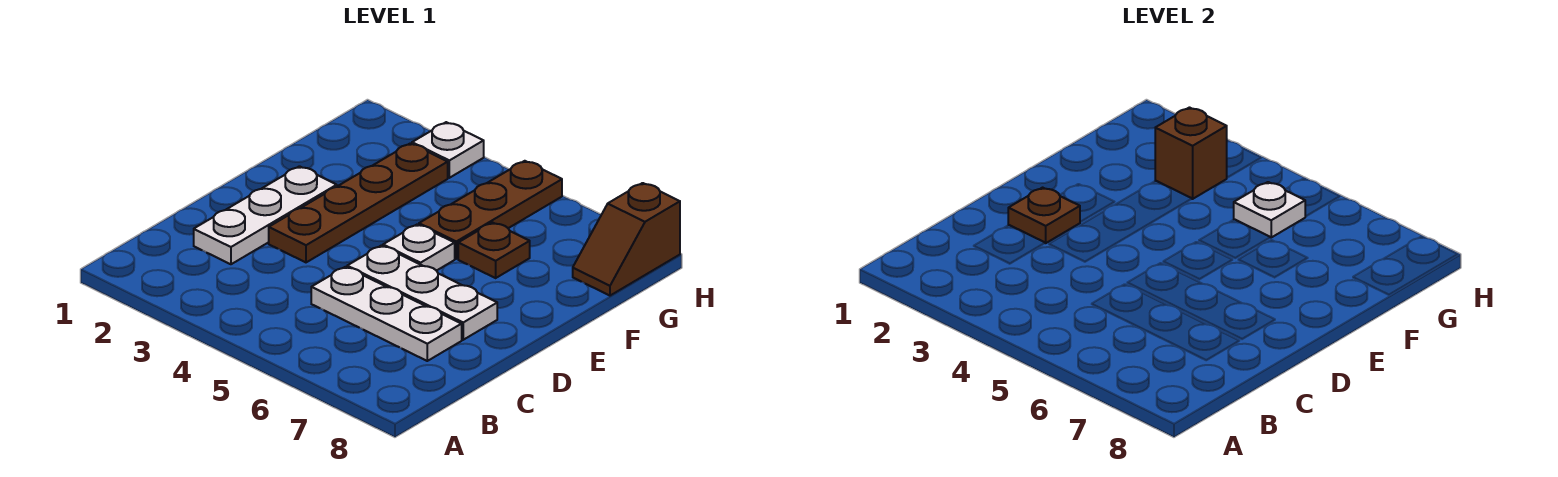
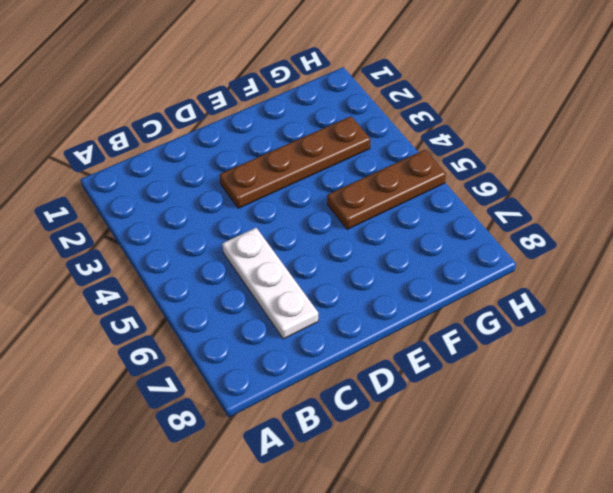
none -> white 1x3 plate [194,166,337,264]
none -> white 1x3 plate [347,246,497,340]
none -> white 1x1 plate [383,224,455,271]

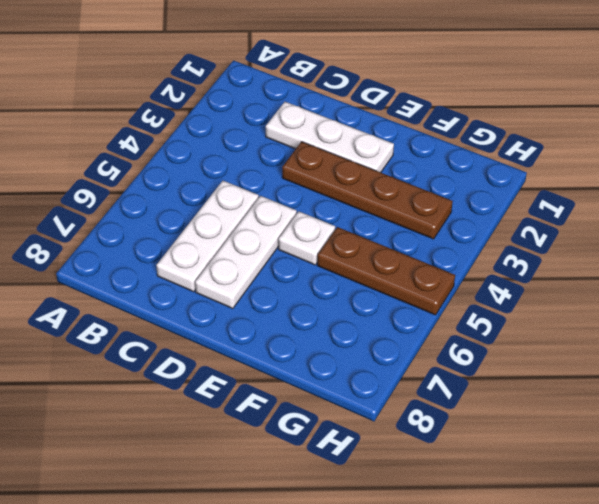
none -> brown 1x1 plate [458,223,530,278]
none -> brown 1x2 slope [573,183,680,296]
none -> white 1x1 plate [412,122,484,178]

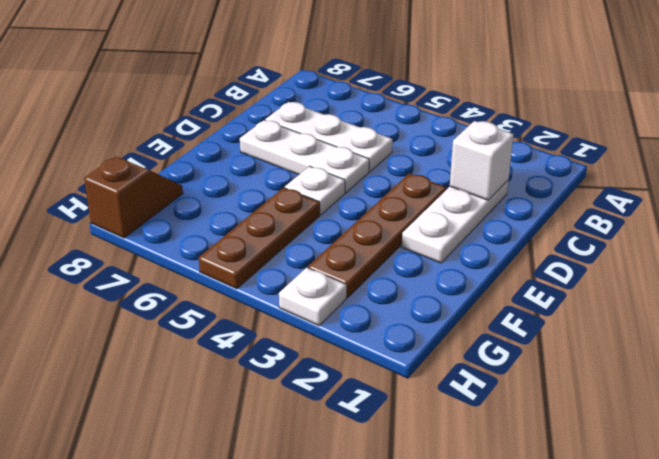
white 1x1 brick [450,121,514,200] -> none
none -> brown 1x1 plate [458,223,530,278]
none -> brown 1x1 plate [1008,188,1080,243]
none -> brown 1x1 brick [1155,108,1227,199]

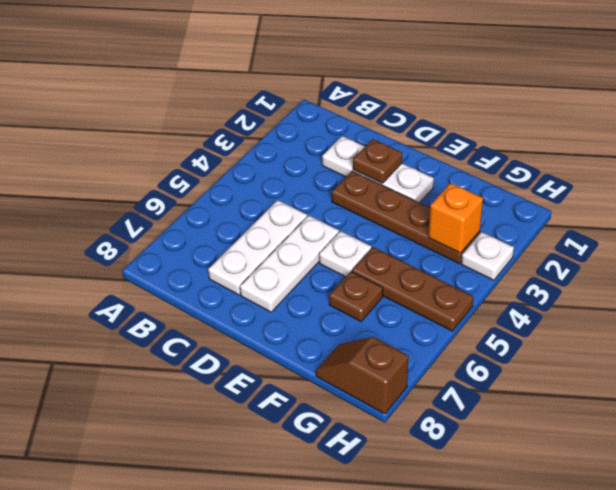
orange 1x1 brick [428,183,483,253] -> brown 1x1 brick [1155,108,1227,199]
none -> white 1x1 plate [1234,182,1305,237]

